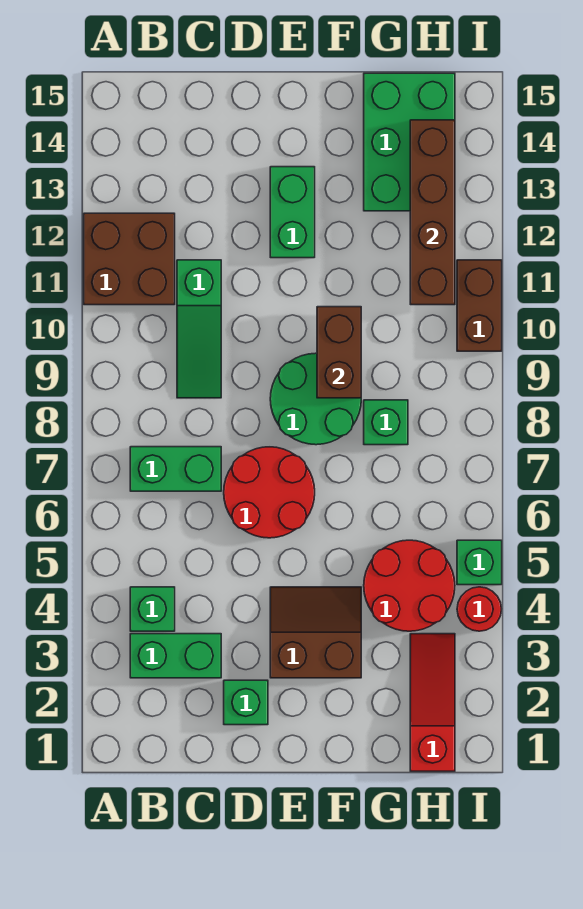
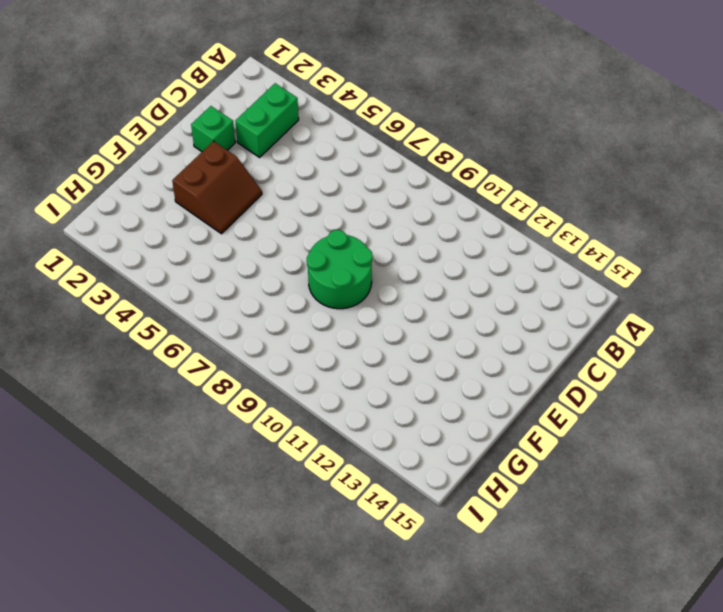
none -> brown 2x2 brick [84,213,175,305]
none -> green 1x1 brick [130,587,175,631]
none -> green 1x2 brick [130,447,221,491]

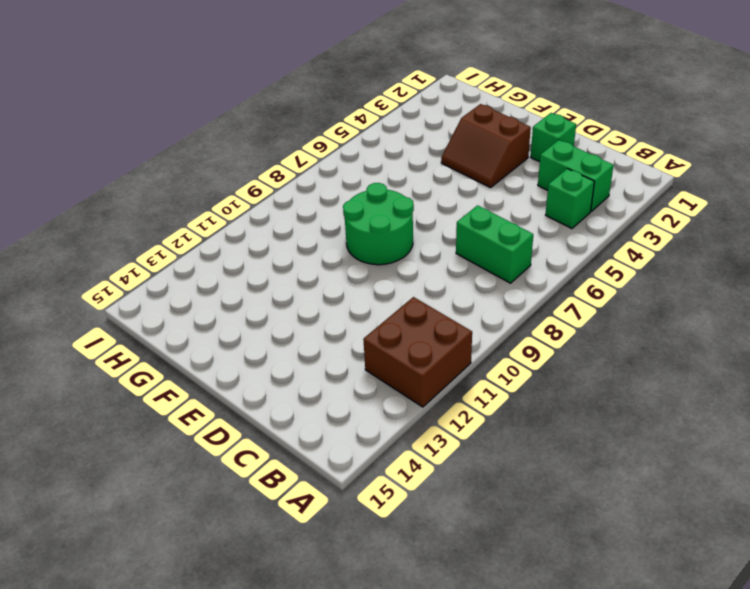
none -> green 1x3 slope [177,260,221,398]
none -> red 2x2 round brick [224,447,315,538]
none -> green 1x2 brick [270,167,315,258]

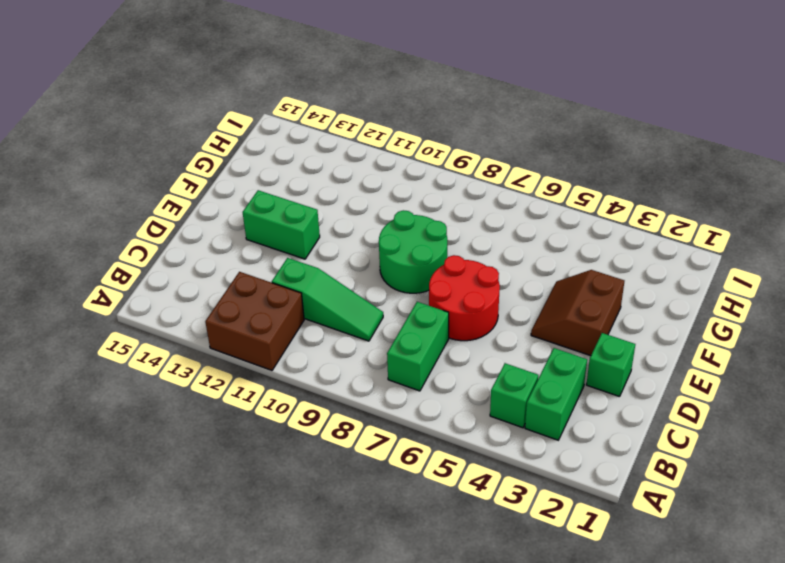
none -> red 2x2 round brick [364,540,455,631]
none -> green 1x1 brick [364,400,408,445]
none -> green 2x3 brick [364,73,455,211]

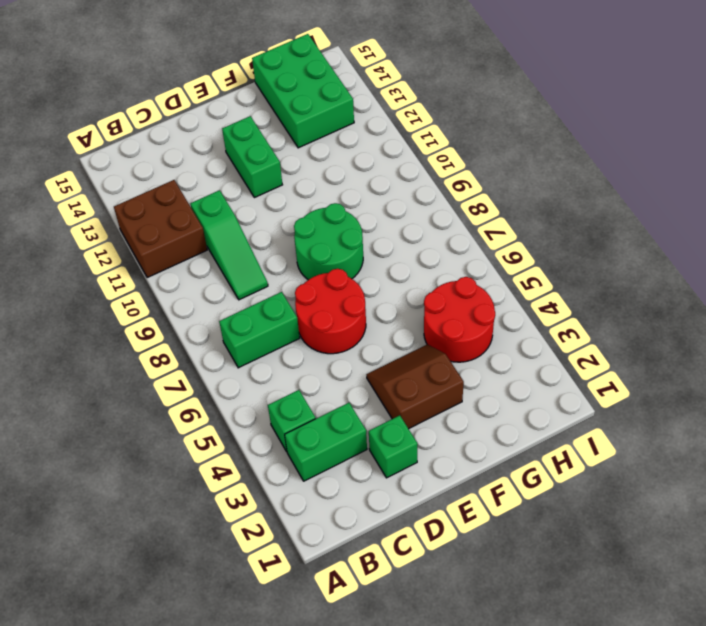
none -> green 1x1 brick [364,400,408,445]
none -> red 1x3 slope [410,634,455,771]
none -> red 1x1 round brick [457,587,501,631]

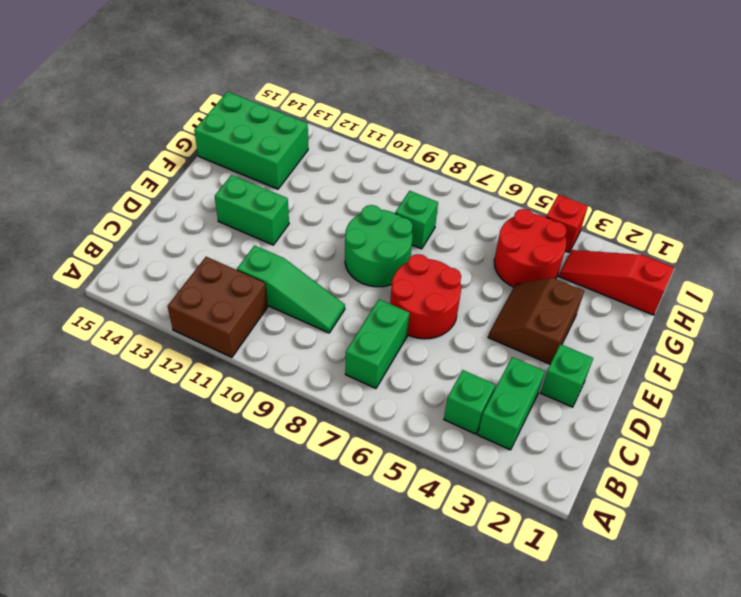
red 1x1 brick [546,195,588,252] -> red 1x1 round brick [457,587,501,631]
none -> green 1x1 brick [457,540,502,585]
none -> brown 1x2 brick [457,260,502,351]
none -> brown 1x2 brick [317,307,361,398]

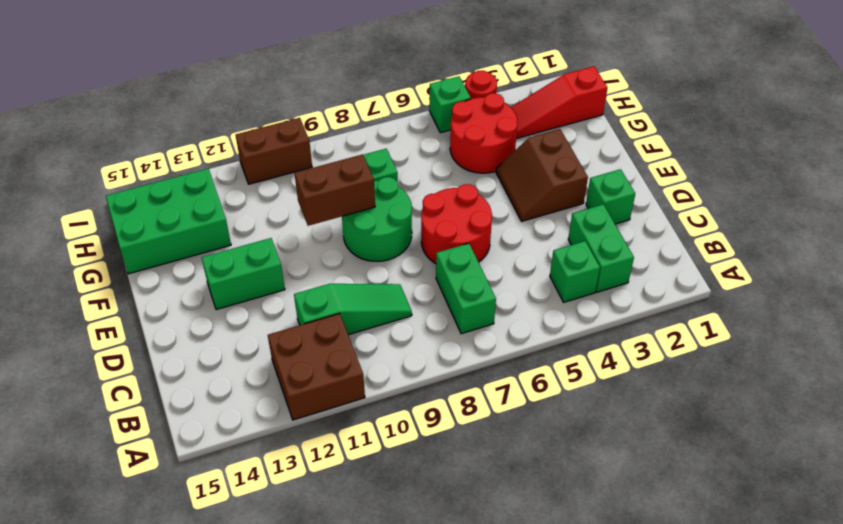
none -> brown 1x4 brick [410,120,455,305]

